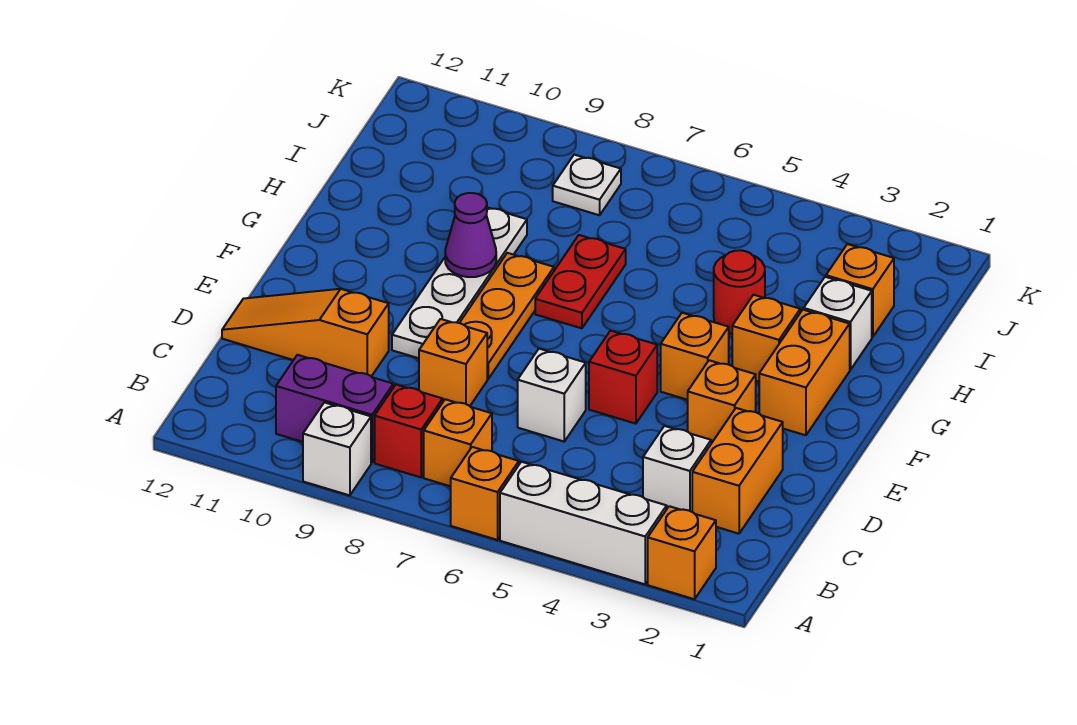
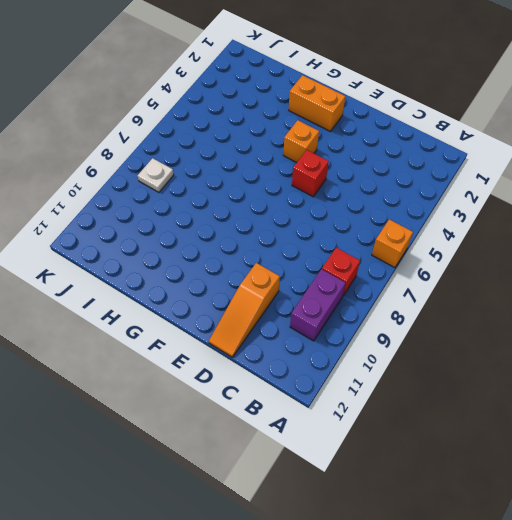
none -> orange 1x1 brick [648,506,716,599]
none -> white 1x3 brick [500,462,667,584]
none -> white 1x1 brick [303,402,371,495]

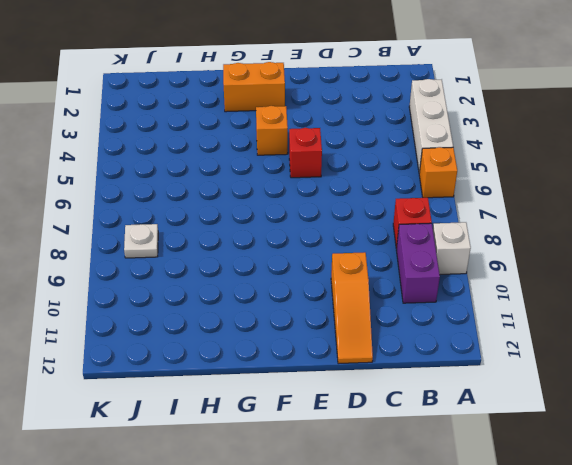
none -> orange 1x1 brick [648,506,716,599]
none -> orange 1x1 brick [424,399,492,486]
none -> orange 1x2 brick [692,408,783,534]

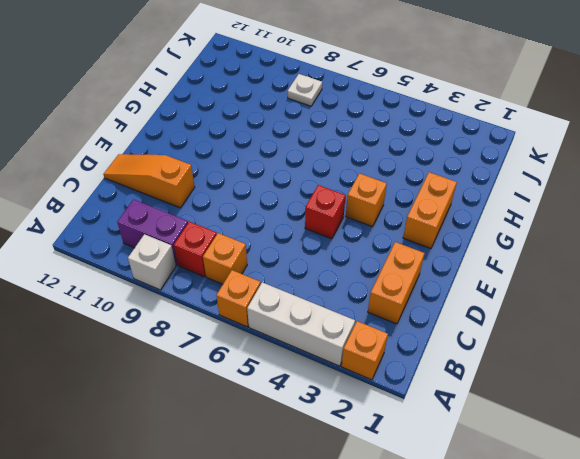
none -> white 1x1 brick [643,426,711,512]
none -> white 1x1 brick [518,349,586,441]
none -> orange 1x1 brick [419,319,487,406]

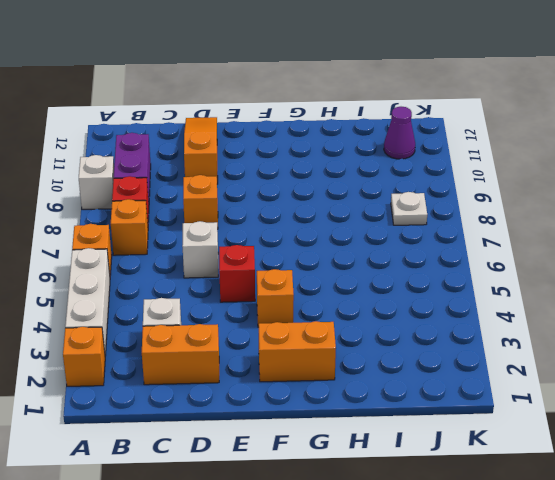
purple 1x1 cone [384,107,415,159] -> purple 1x1 cone moved to [445,193,496,277]
none -> orange 1x1 brick [688,360,756,443]
none -> orange 1x3 plate [460,253,554,379]
none -> white 1x4 plate [392,207,527,358]

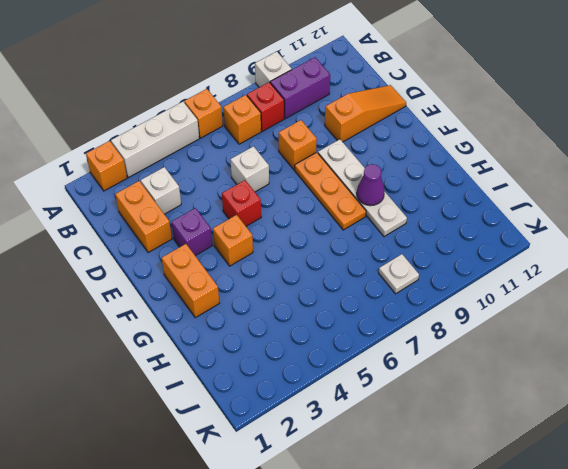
purple 1x1 brick [172,208,212,256] -> orange 1x1 brick [688,360,756,443]
none -> orange 1x1 brick [732,295,800,382]
none -> red 1x2 plate [535,235,626,328]
none -> white 1x1 brick [804,277,872,370]

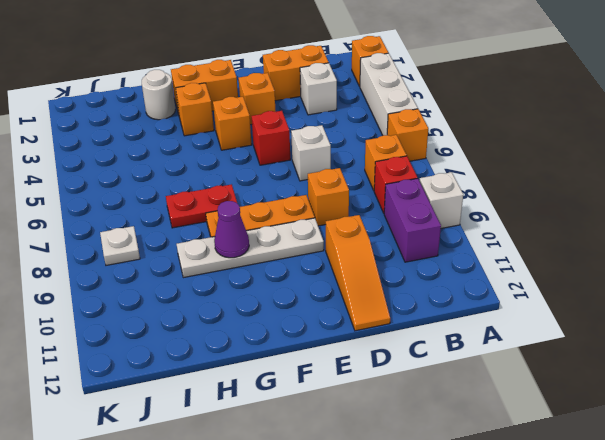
white 1x1 round brick [142,70,175,120] -> white 1x1 brick [804,277,872,370]
none -> red 1x1 round brick [714,250,765,334]
none -> orange 1x1 brick [826,244,894,337]

